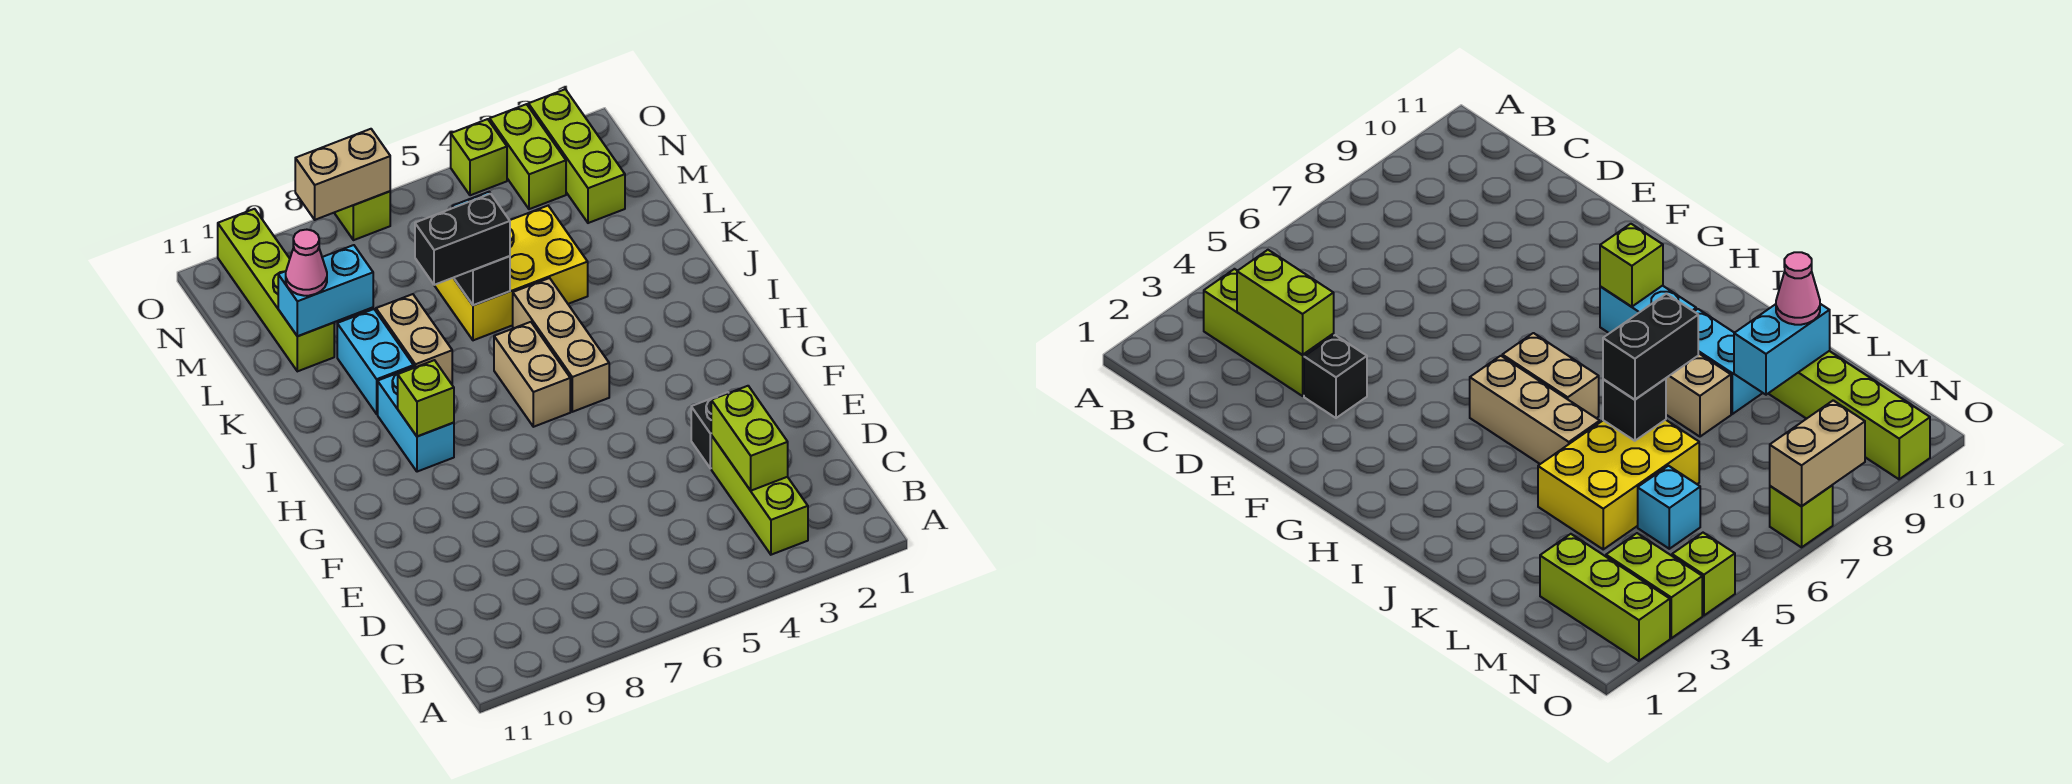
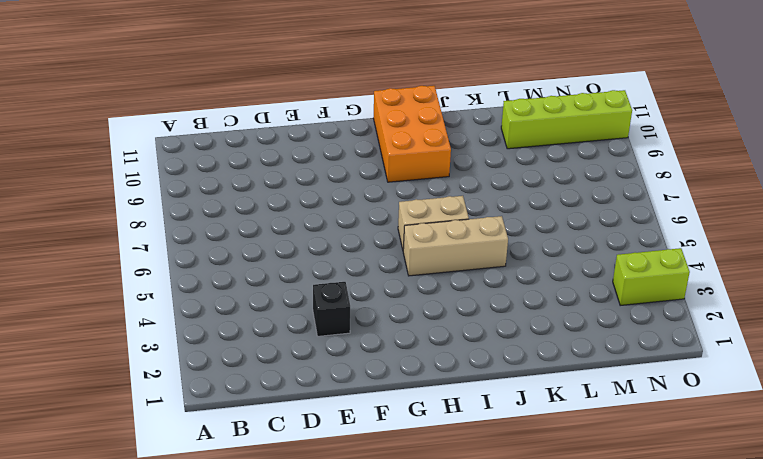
orange 2x3 brick [373,86,451,182] -> cyan 1x2 brick [378,367,454,472]
none -> lime 1x3 brick [711,435,808,555]
none -> tan 1x2 brick [376,294,452,384]
none -> cyan 1x2 brick [337,309,414,414]

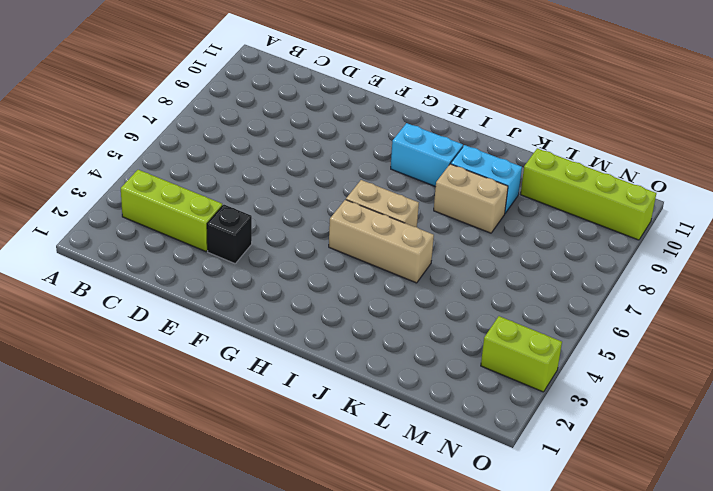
none -> yellow 2x3 brick [434,206,588,340]
none -> lime 1x3 brick [528,89,625,223]
none -> cyan 1x1 brick [1638,466,1700,549]

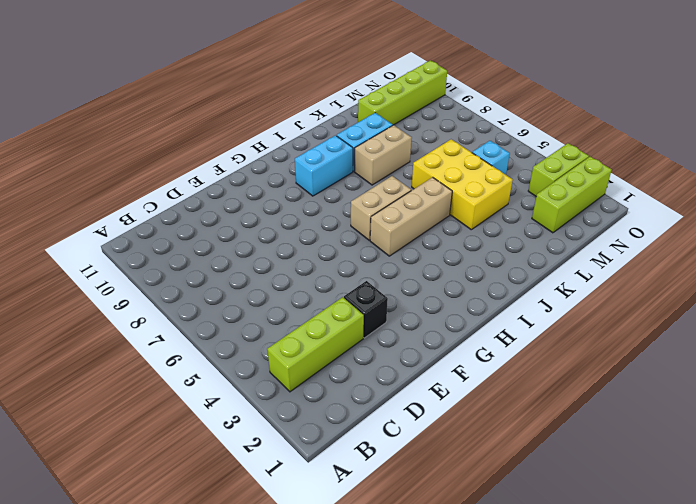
none -> lime 1x1 brick [451,119,507,195]
none -> lime 1x1 brick [334,191,390,240]
none -> lime 1x2 brick [711,386,788,491]

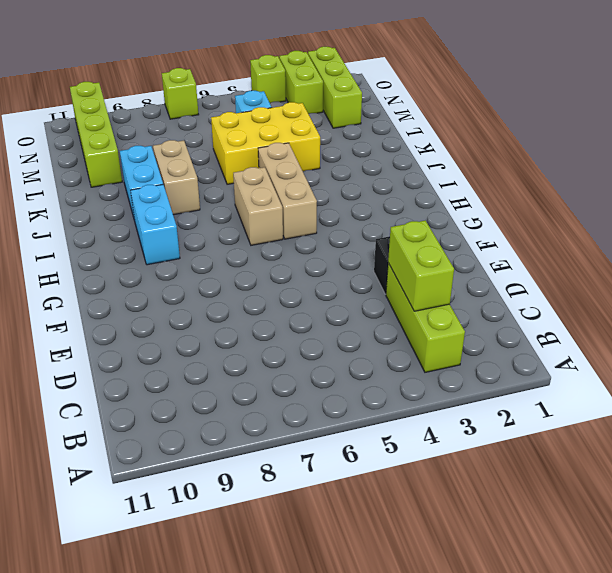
none -> lime 1x1 brick [398,360,454,436]
none -> black 1x1 brick [454,256,510,305]
none -> cyan 1x2 brick [278,245,373,336]

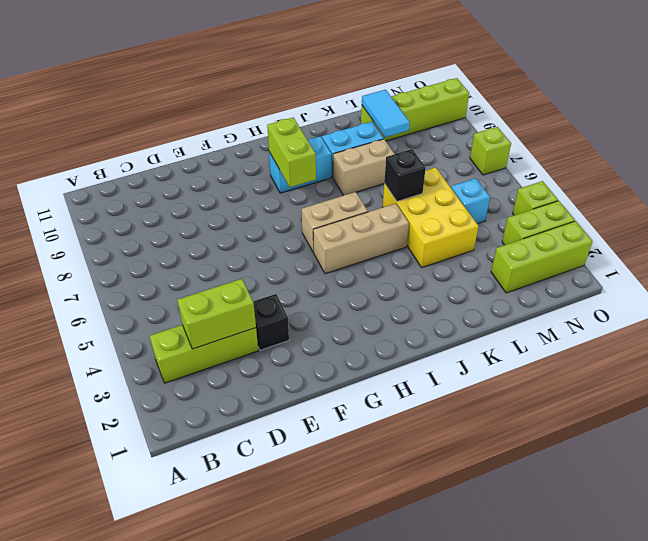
lime 1x2 brick [267,118,316,187] -> lime 1x1 brick [398,360,454,436]
cyan 1x2 tile [362,90,410,137] -> cyan 1x2 brick [278,245,373,336]
none -> tan 1x2 brick [295,129,390,220]
none -> black 1x2 brick [415,194,510,285]
none -> pink 1x1 cone [286,230,327,296]

